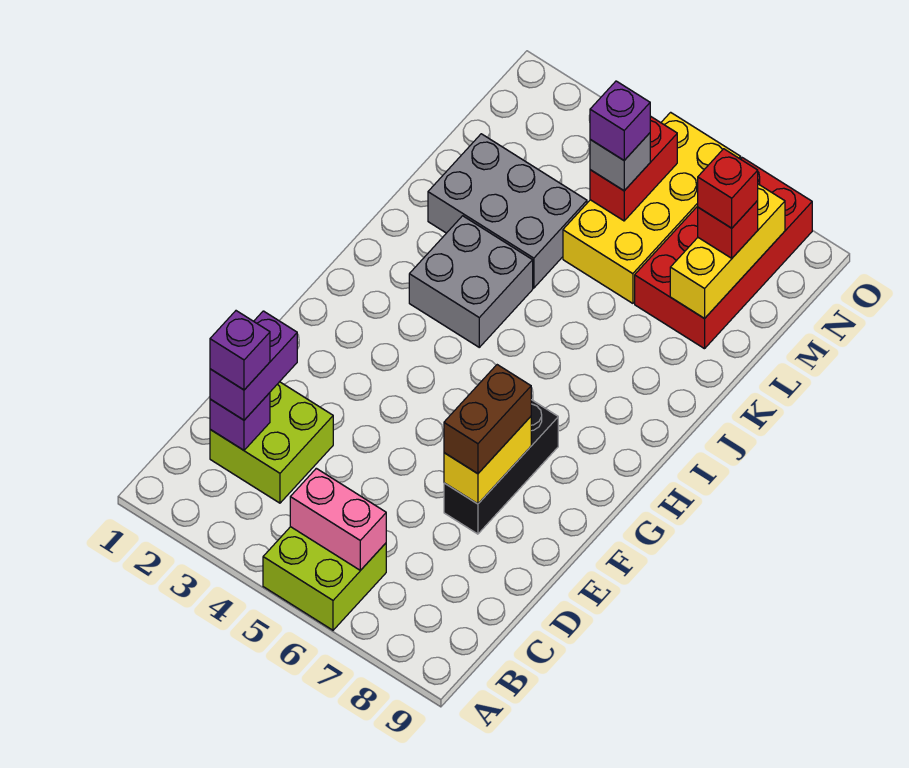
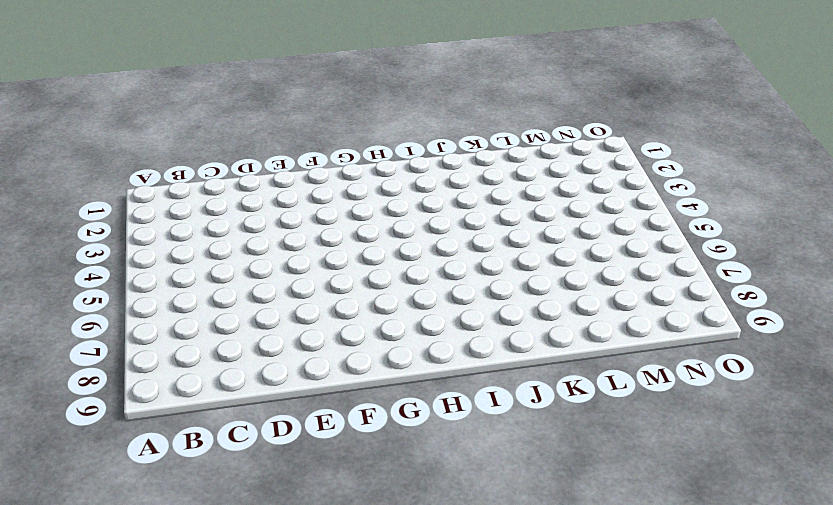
none -> lime 2x2 brick [263,527,386,630]
none -> lime 2x2 brick [210,382,333,503]
none -> black 1x3 brick [444,400,558,534]

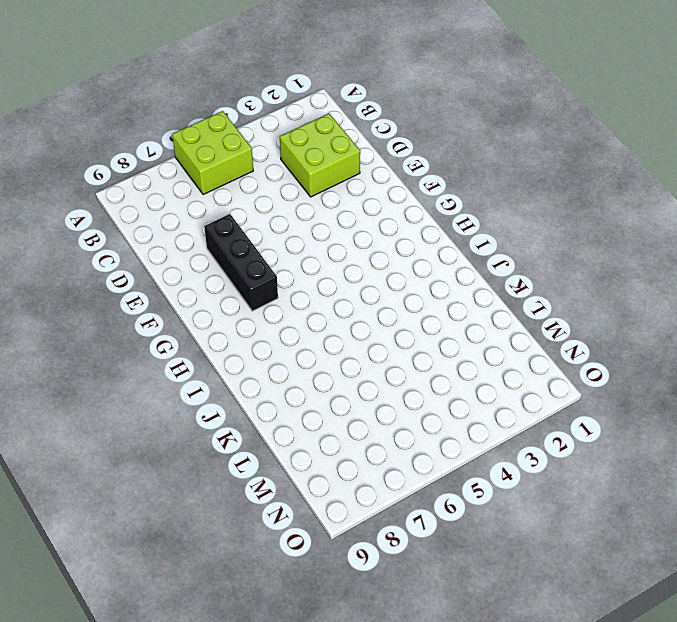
none -> grey 2x2 brick [409,216,533,347]
none -> grey 2x3 brick [428,134,587,288]
none -> yellow 2x4 brick [563,112,741,303]

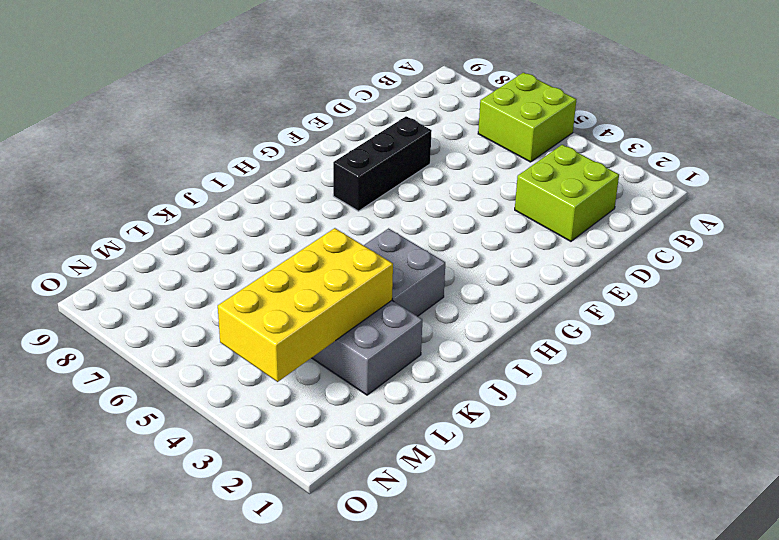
yellow 2x4 brick [218,228,393,382] -> yellow 2x4 brick moved to [563,112,741,303]
none -> red 2x4 brick [635,158,812,349]
none -> pink 1x2 brick [290,468,386,570]
none -> purple 1x1 brick [210,393,270,450]

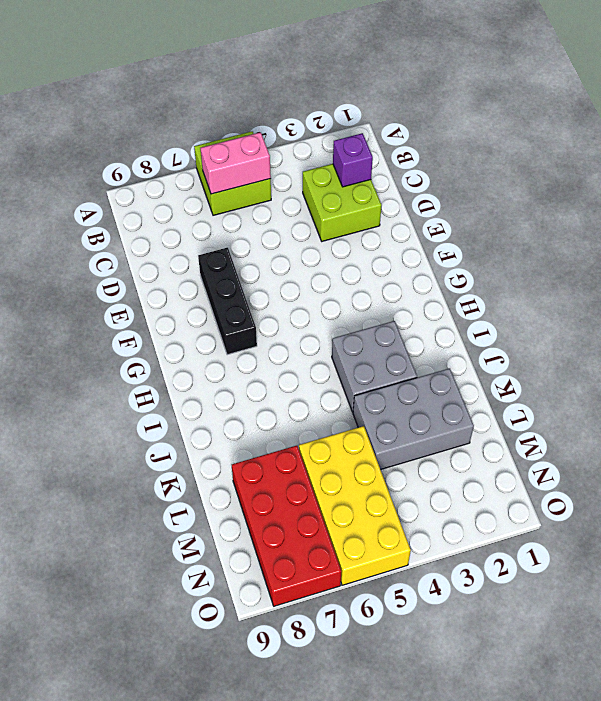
none -> yellow 1x2 brick [444,417,531,504]
none -> yellow 1x3 brick [670,184,785,319]
none -> red 1x2 brick [590,116,677,221]

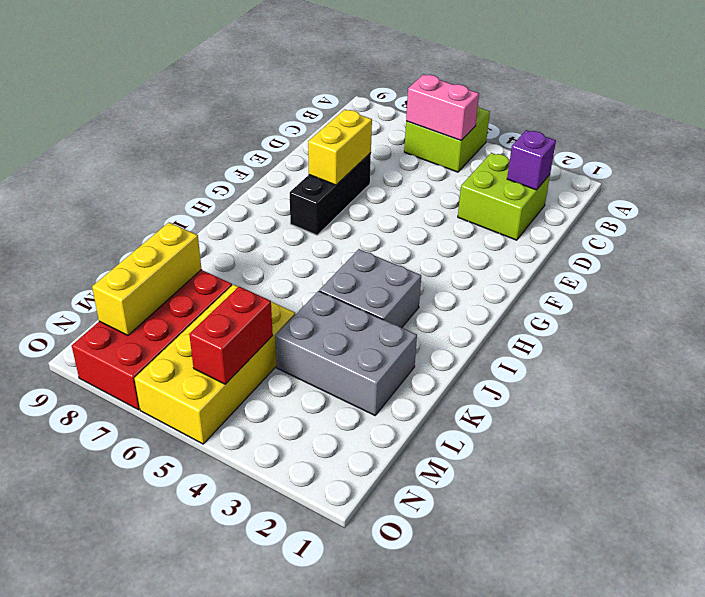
none -> purple 1x2 brick [210,311,297,420]
none -> brown 1x2 brick [444,365,531,474]
none -> grey 1x1 brick [590,133,650,191]

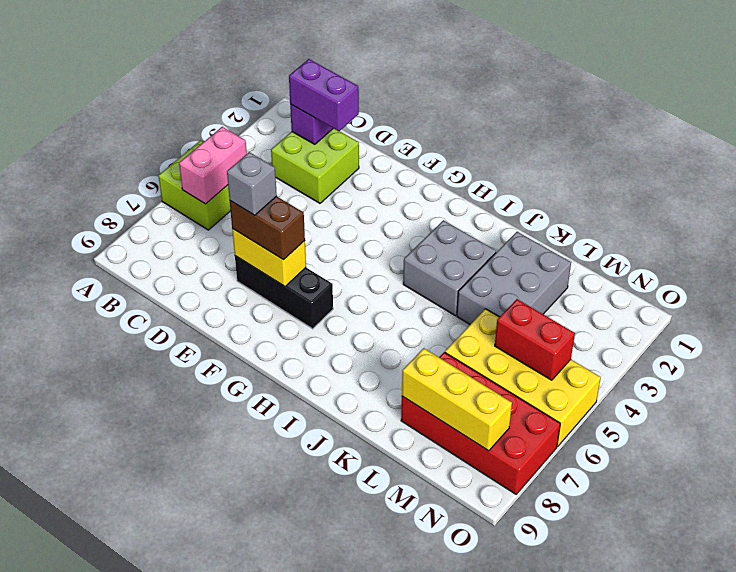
grey 1x1 brick [227,152,277,215] -> grey 1x1 brick moved to [590,133,650,191]
none -> red 1x1 brick [698,201,758,258]
none -> purple 1x1 brick [210,311,270,390]
none -> purple 1x1 brick [590,81,650,160]

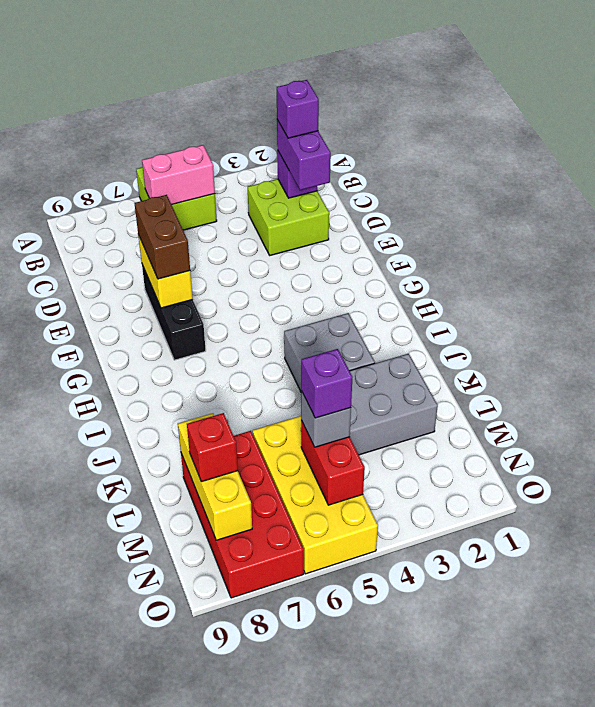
none -> red 1x1 brick [698,149,758,228]

